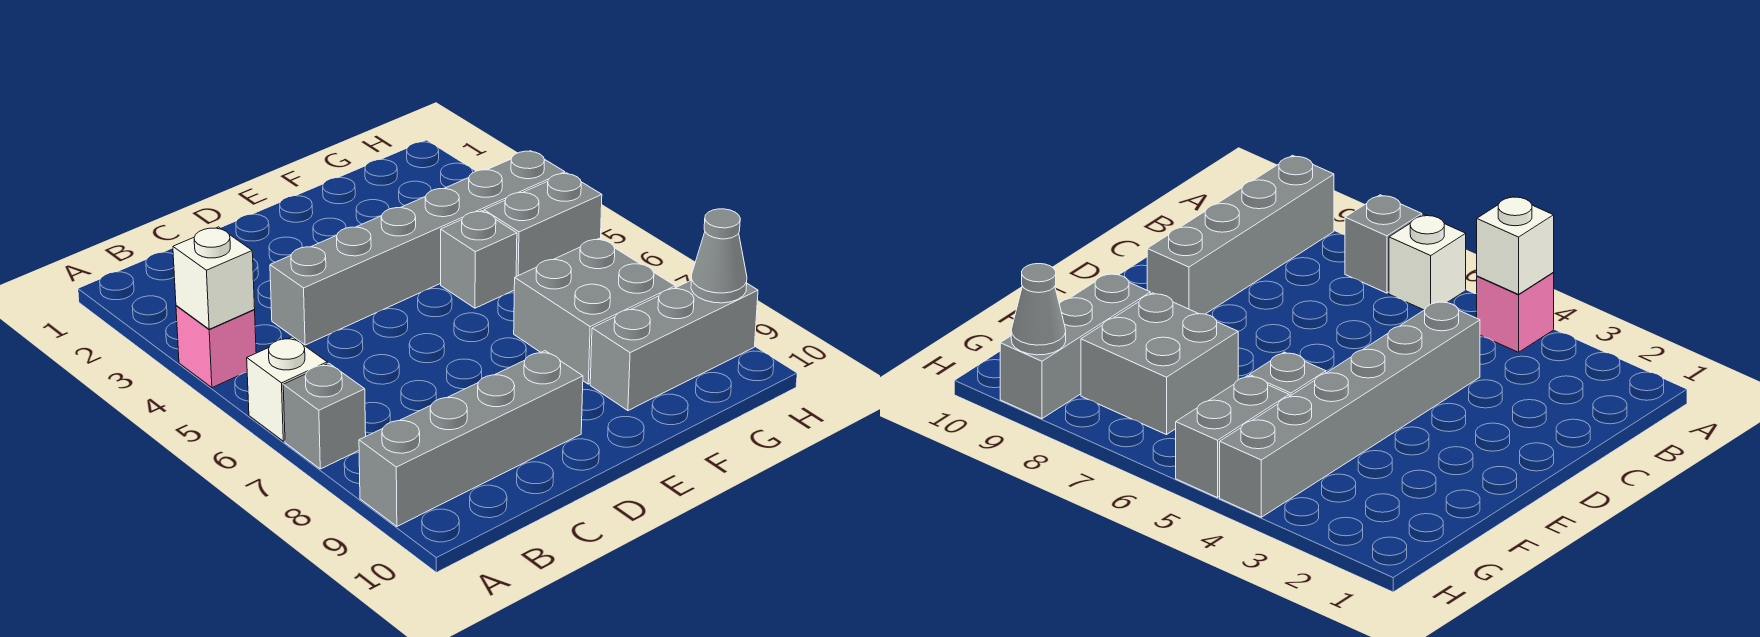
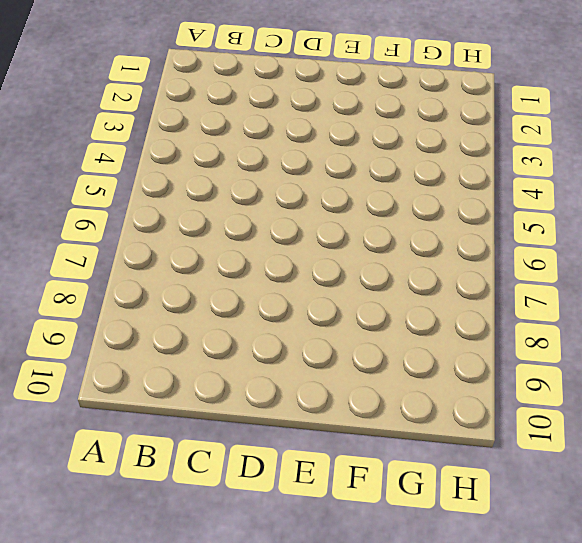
none -> pink 1x1 brick [176,306,256,388]
none -> white 1x1 brick [247,337,327,441]

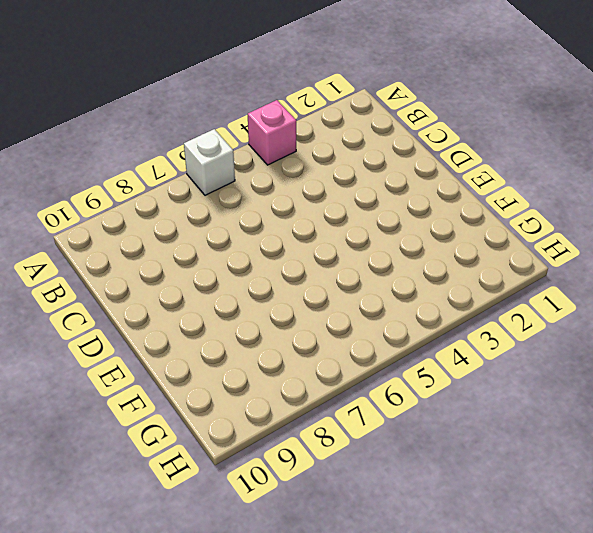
none -> grey 1x1 brick [283,363,366,469]
none -> grey 1x4 brick [359,351,583,526]

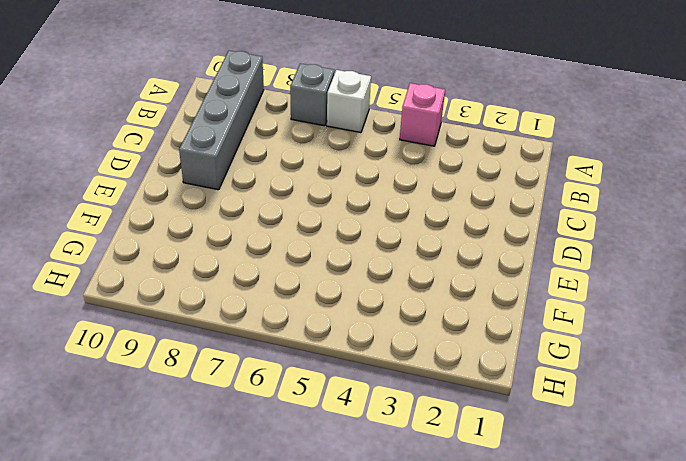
none -> grey 1x6 brick [270,151,565,345]
none -> grey 1x1 brick [441,211,517,308]

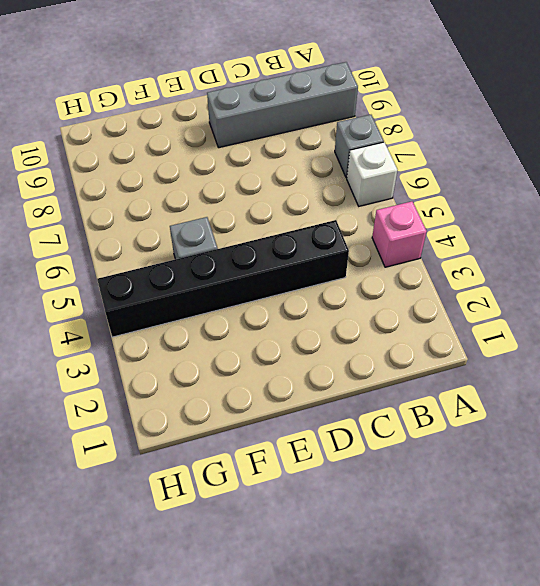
black 1x6 brick [97,220,349,337] -> grey 1x6 brick [270,151,565,345]
none -> grey 2x2 brick [514,238,675,384]
none -> grey 1x3 brick [590,281,758,411]

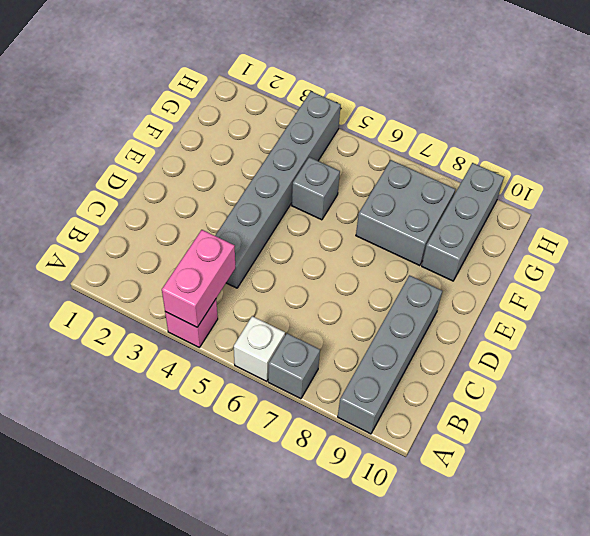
pink 1x2 brick [162,230,235,327] -> white 1x1 brick [173,227,255,329]
none -> grey 1x2 brick [484,173,602,276]
none -> grey 1x1 cone [691,209,747,303]

